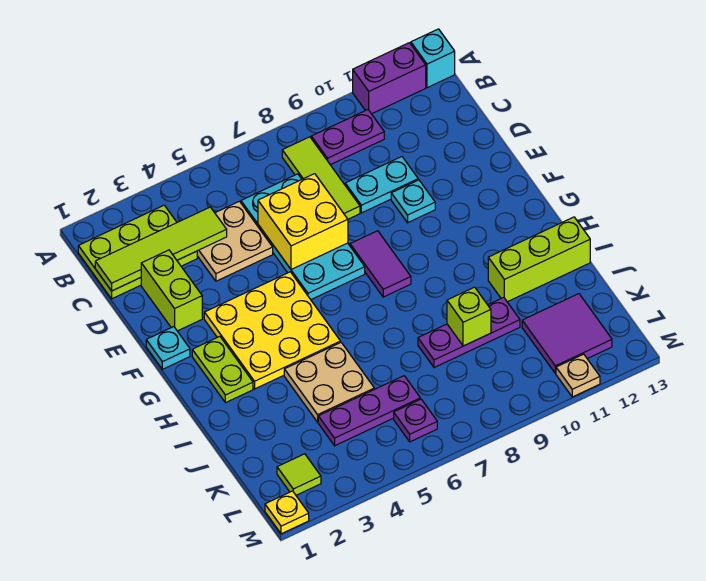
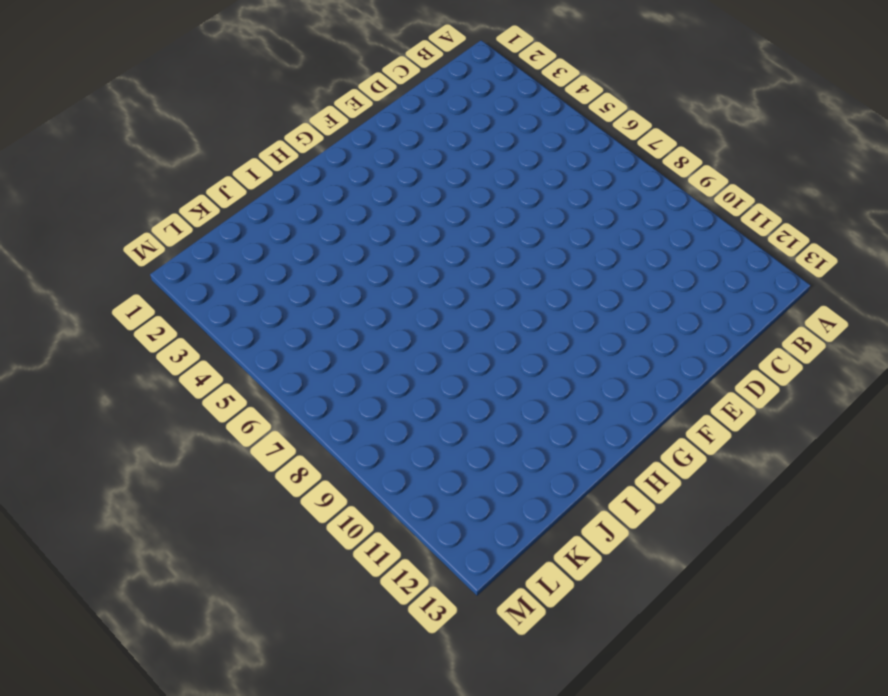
none -> purple 1x2 brick [353,43,426,114]
none -> cyan 1x1 brick [411,29,455,88]
none -> lime 2x3 plate [78,205,197,299]

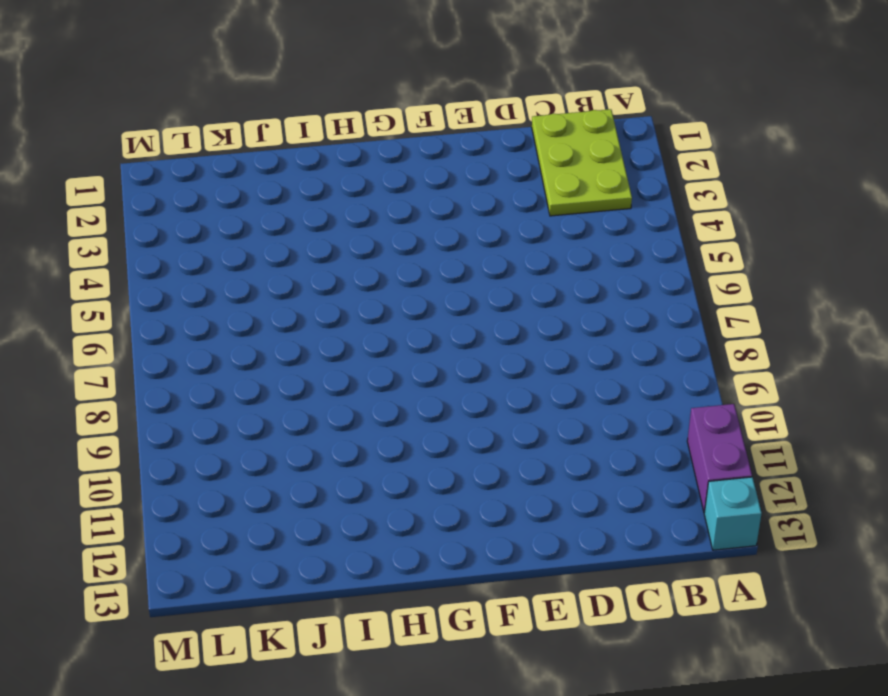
none -> lime 1x3 tile [282,137,360,219]
none -> purple 1x2 plate [311,110,384,165]
none -> tan 2x2 plate [197,201,273,281]

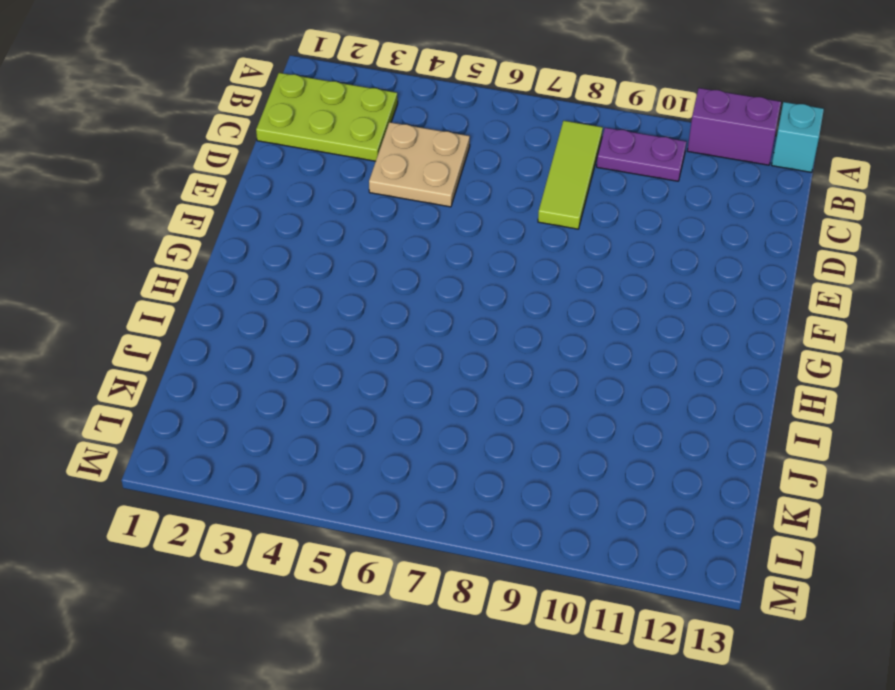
none -> cyan 2x4 plate [241,174,365,299]
none -> lime 1x2 brick [141,250,202,331]
none -> cyan 1x2 plate [345,157,418,213]

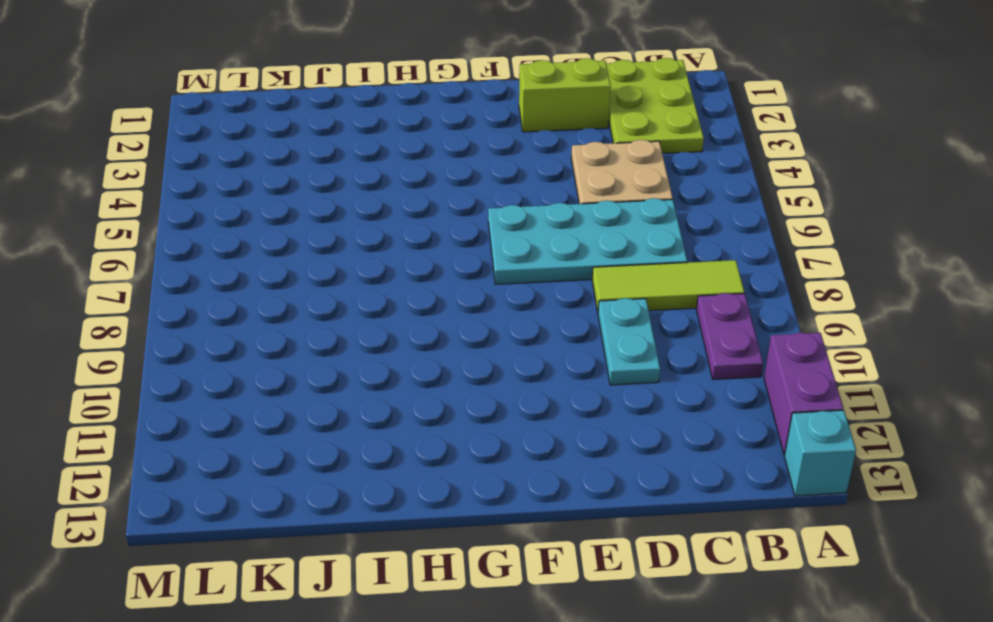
none -> cyan 1x1 plate [391,180,435,223]
none -> cyan 1x1 plate [146,327,190,369]
none -> yellow 3x3 plate [204,272,340,389]

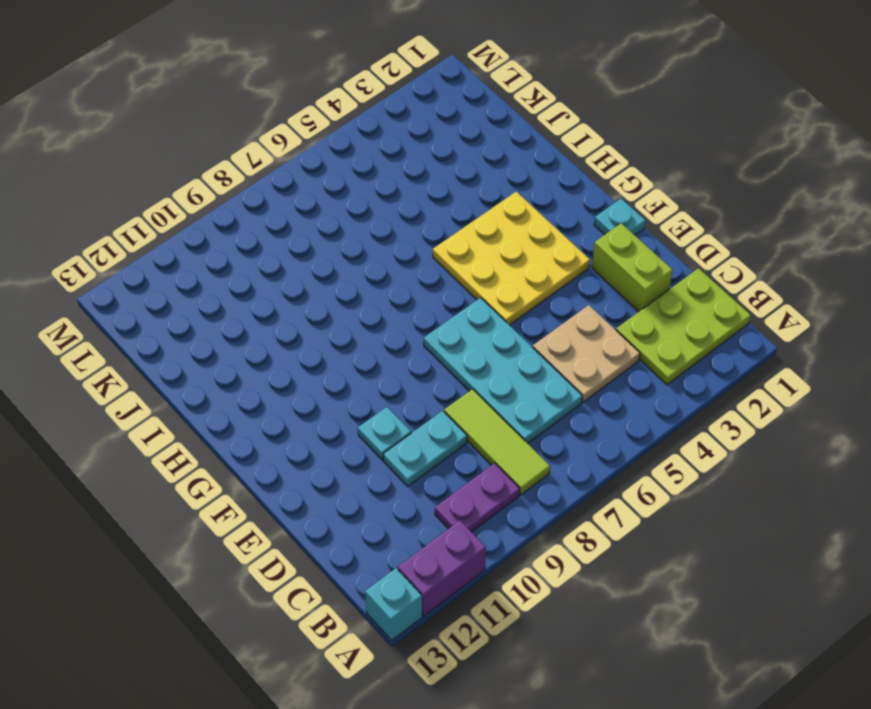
none -> purple 1x2 tile [350,231,411,297]
none -> lime 1x2 plate [192,336,253,403]
none -> tan 2x2 plate [284,342,374,422]

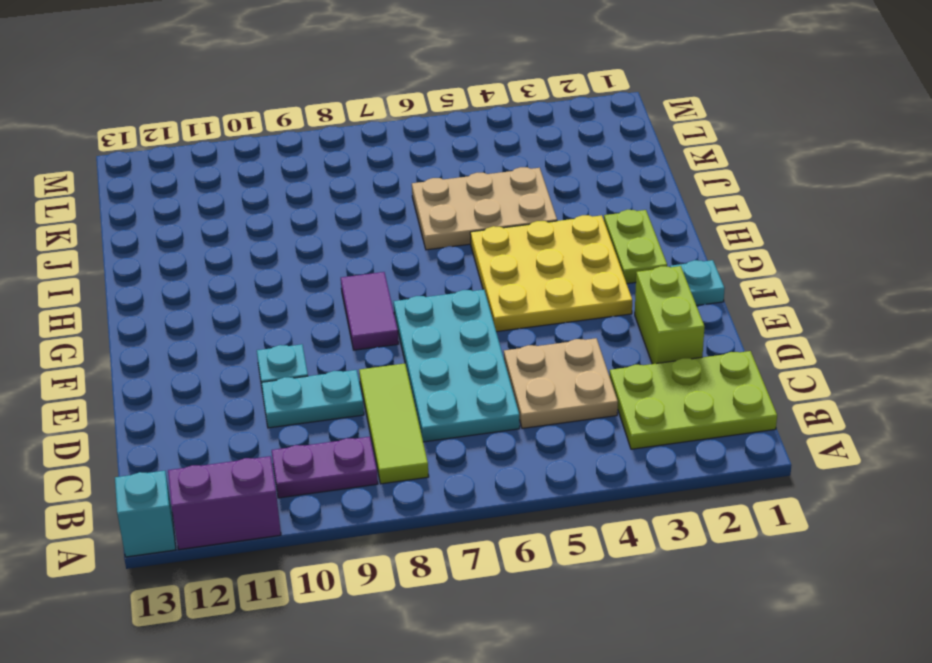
tan 2x3 plate [412,167,557,250] -> tan 2x2 plate [284,342,374,422]
none -> lime 1x3 brick [488,217,590,302]
none -> purple 1x3 plate [418,297,520,368]
none -> purple 1x3 plate [318,376,420,446]

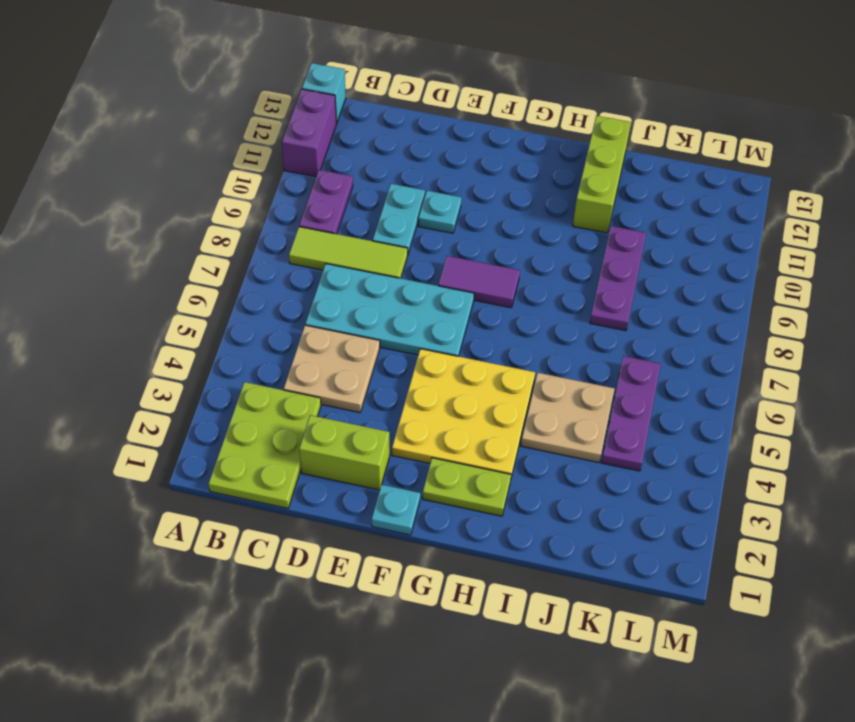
none -> purple 2x2 tile [522,294,612,373]
none -> lime 1x1 tile [277,454,321,495]
none -> purple 1x1 plate [394,399,437,442]

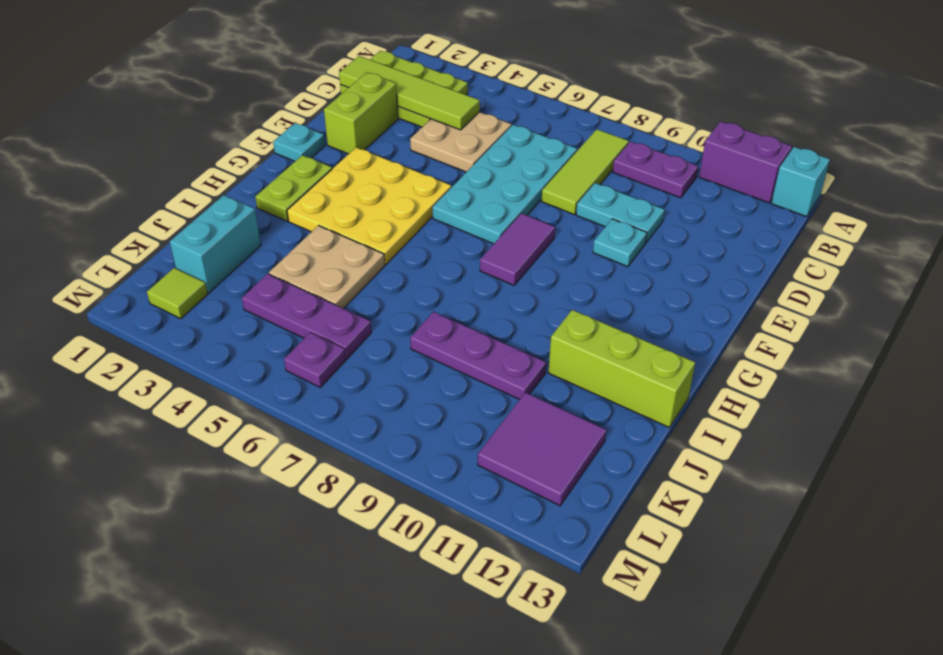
cyan 1x2 brick [170,195,261,293] -> none
none -> yellow 1x1 plate [265,491,309,534]
none -> tan 1x1 plate [556,354,600,397]
none -> yellow 2x2 brick [258,174,348,269]

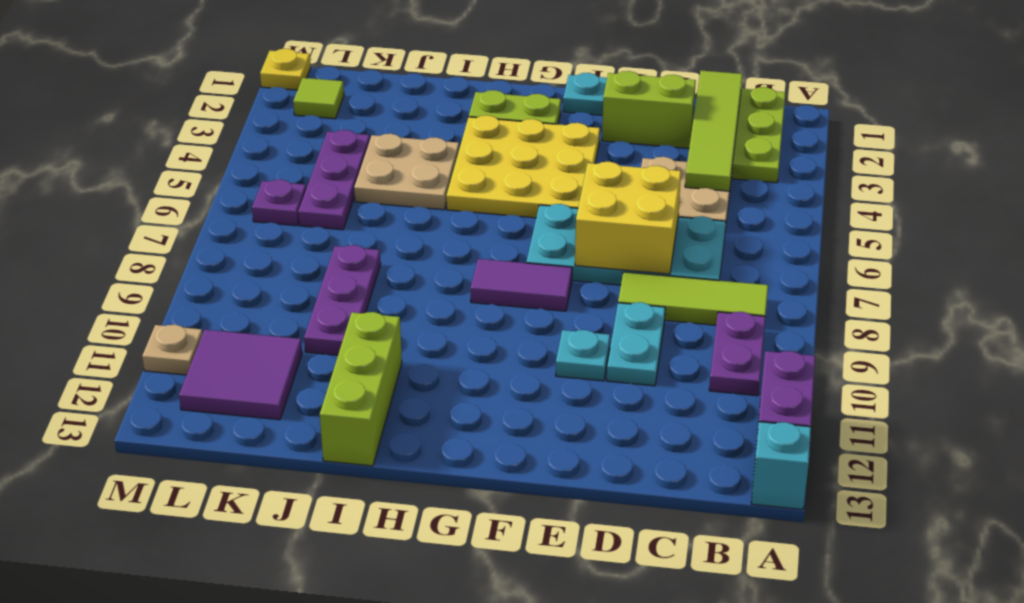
none -> lime 1x1 brick [447,287,491,346]

